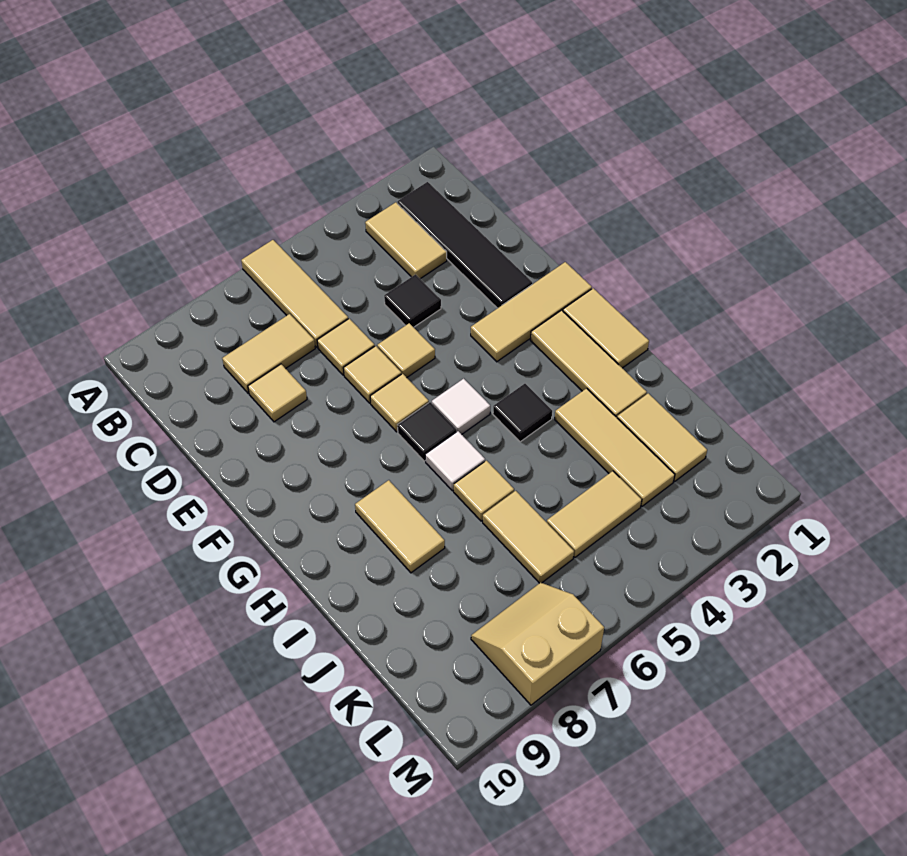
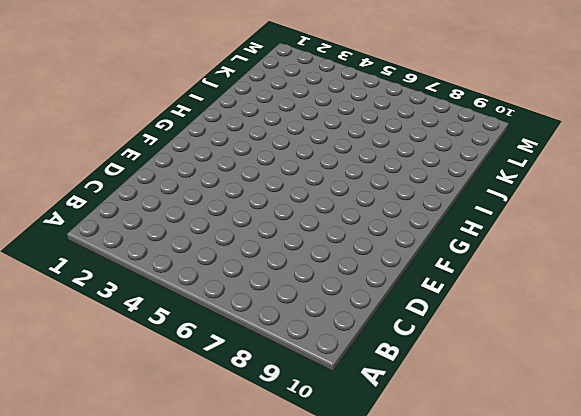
none -> tan 1x3 tile [241,240,348,347]
none -> black 1x4 tile [397,182,532,308]
none -> tan 1x2 tile [365,202,447,279]

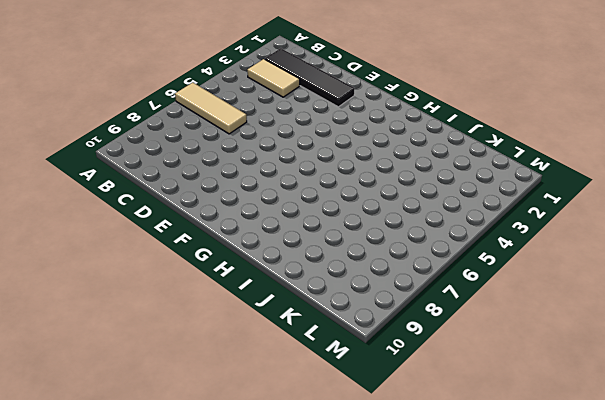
none -> tan 1x2 tile [222,314,315,393]
none -> black 1x1 tile [384,275,441,327]
none -> tan 1x1 tile [317,319,375,375]

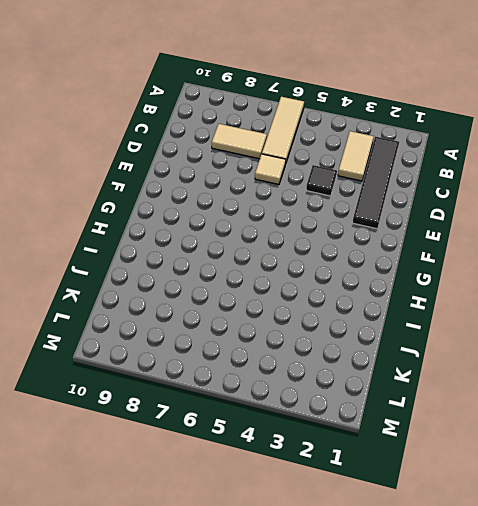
none -> tan 1x1 tile [248,364,307,422]
none -> tan 1x1 tile [377,323,435,378]
none -> tan 1x1 tile [343,346,401,403]

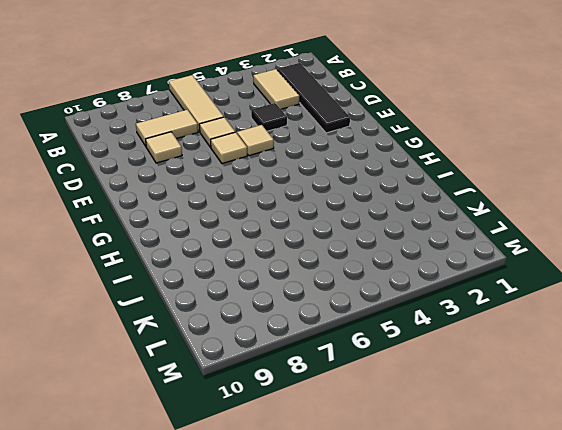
none -> tan 1x3 tile [471,262,592,362]
none -> tan 1x1 tile [370,374,429,432]
none -> tan 1x2 tile [563,288,649,368]

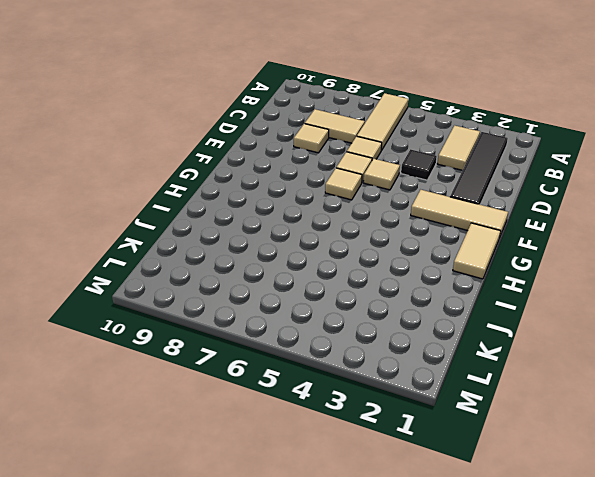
none -> tan 1x3 tile [530,310,647,417]
none -> white 1x1 tile [432,379,490,434]
none -> black 1x1 tile [398,402,457,461]

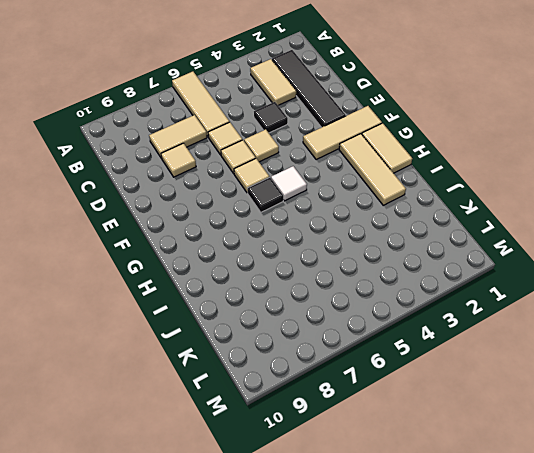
none -> black 1x1 tile [493,384,552,442]
none -> white 1x1 tile [425,431,485,491]
none -> tan 1x2 tile [355,480,445,573]

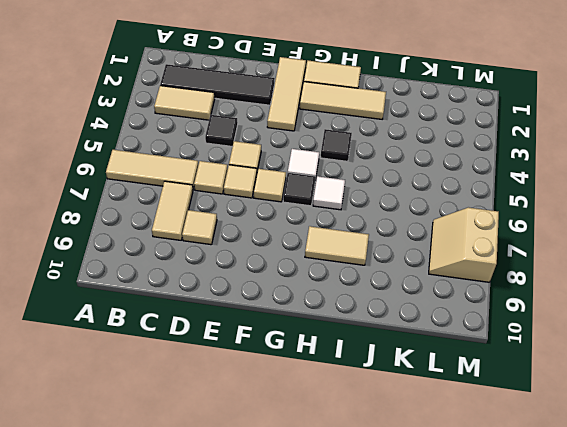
none -> tan 1x3 tile [555,388,675,506]
none -> tan 1x1 tile [454,461,514,521]
none -> tan 1x2 tile [617,393,707,481]

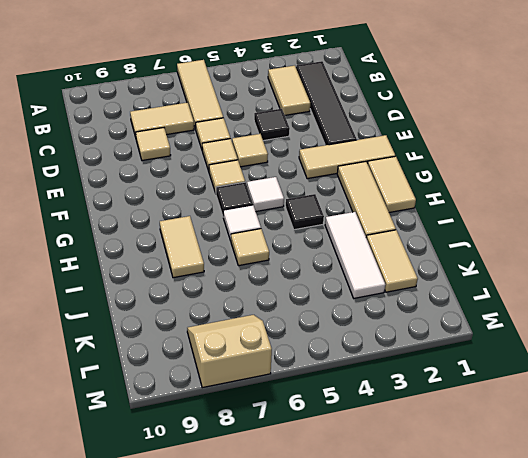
white 1x3 tile [325,212,385,298] -> tan 1x3 tile [555,388,675,506]
none -> tan 1x2 tile [483,491,574,583]
none -> tan 1x2 tile [547,471,642,558]

